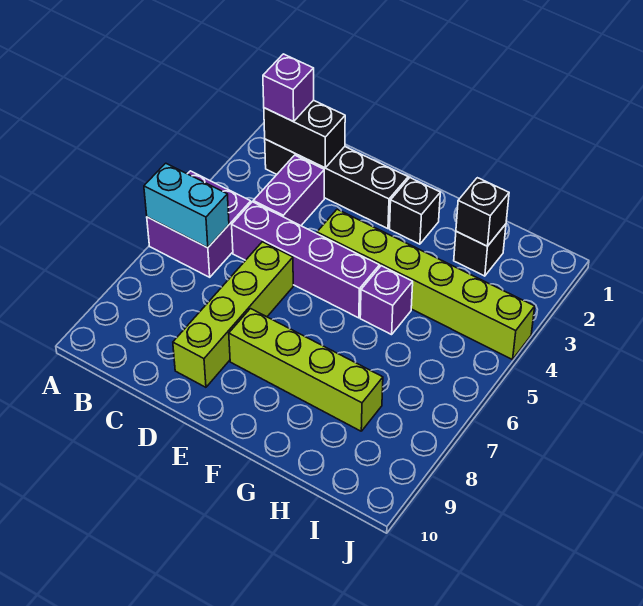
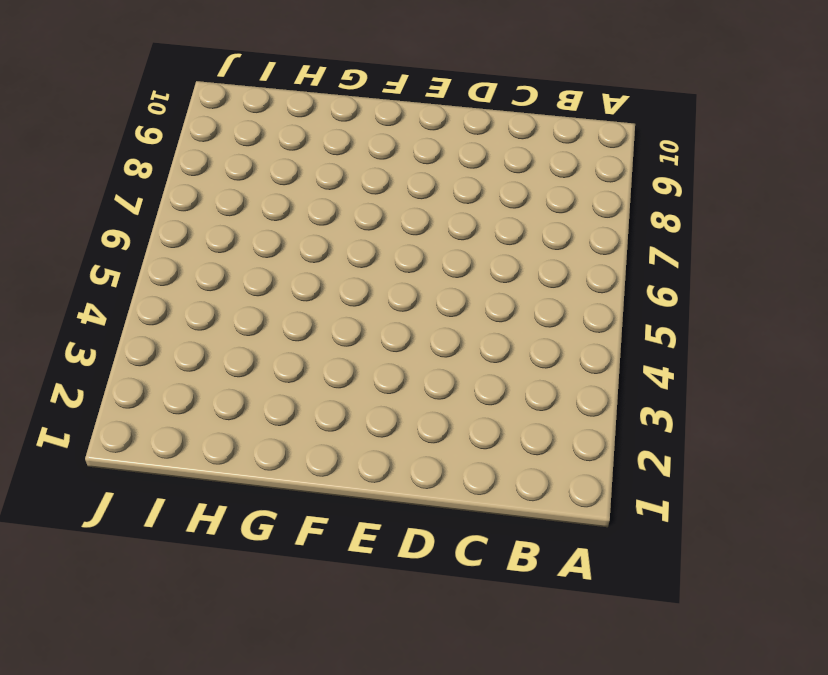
none -> purple 2x2 brick [147,171,251,277]
none -> black 1x4 brick [265,139,408,229]
none -> purple 1x2 brick [253,155,324,226]

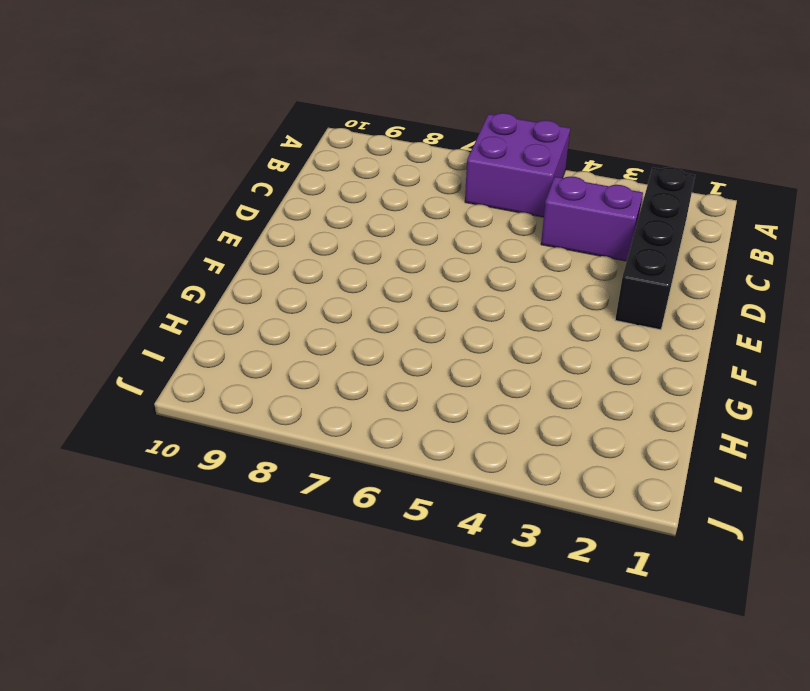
none -> purple 1x4 brick [232,202,380,318]
none -> lime 1x4 brick [173,242,293,387]
none -> lime 1x6 brick [317,209,535,360]

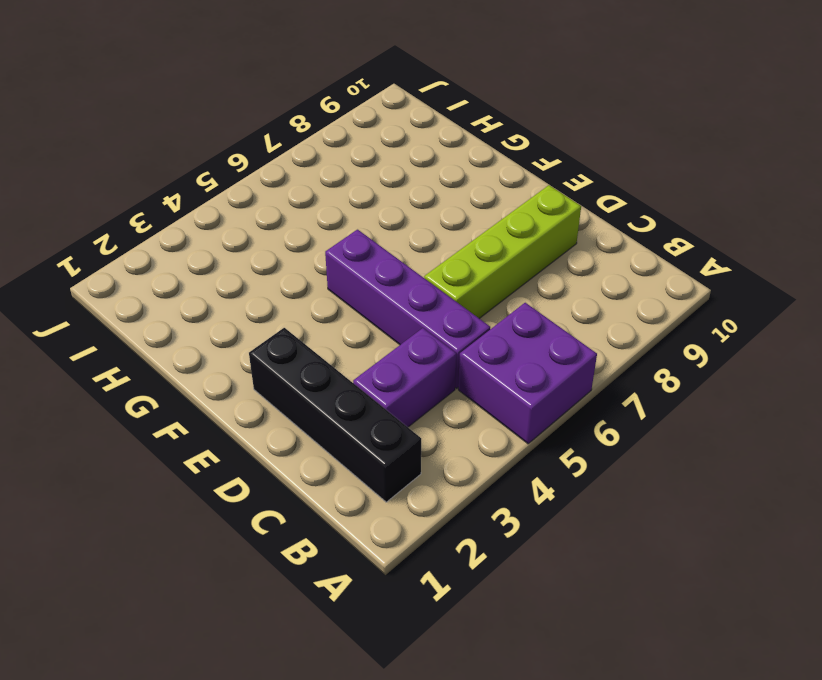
none -> lime 1x6 brick [317,209,535,360]
none -> lime 1x4 brick [229,309,383,431]
none -> black 1x1 brick [390,178,440,244]

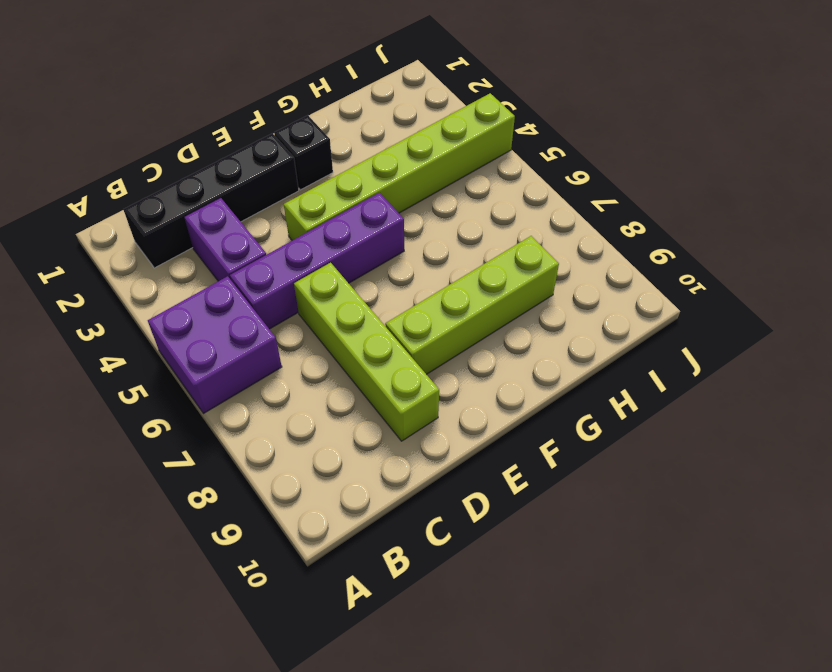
none -> purple 1x1 brick [360,266,413,335]
none -> black 1x1 brick [454,224,506,276]
none -> cyan 1x2 brick [144,163,229,248]

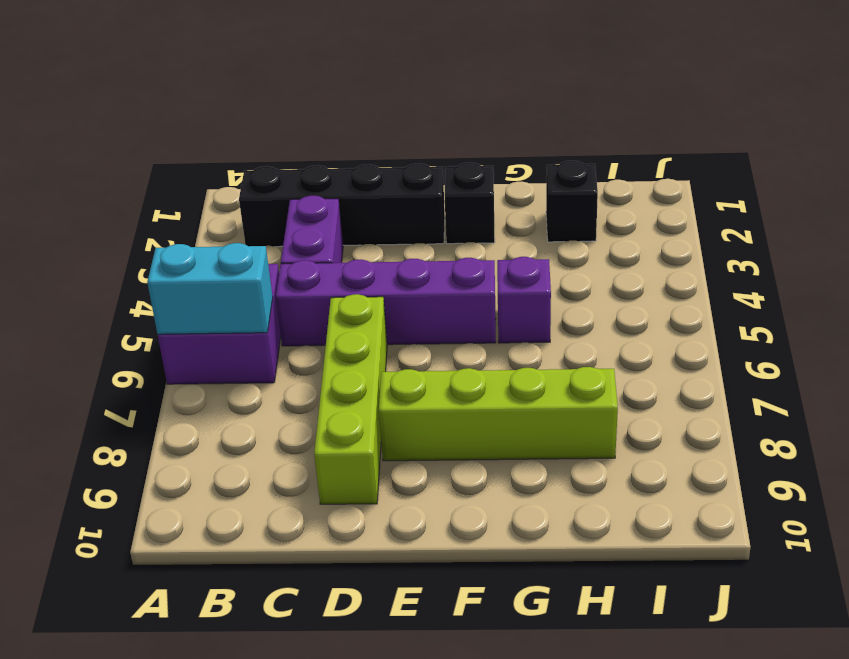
none -> lime 1x6 brick [317,209,535,360]
none -> black 1x2 brick [264,100,345,168]
none -> black 1x1 brick [456,178,509,246]

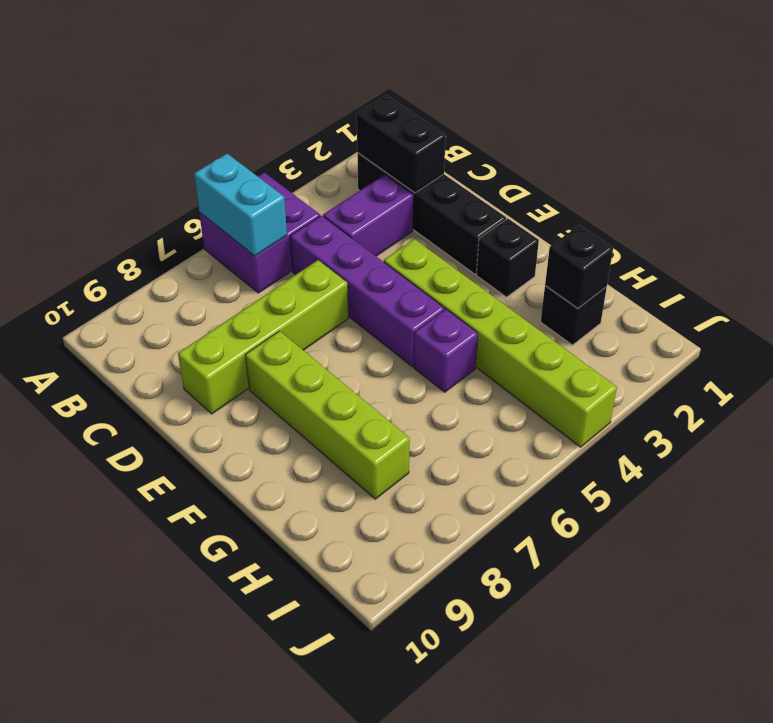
none -> purple 1x1 brick [263,54,314,122]

